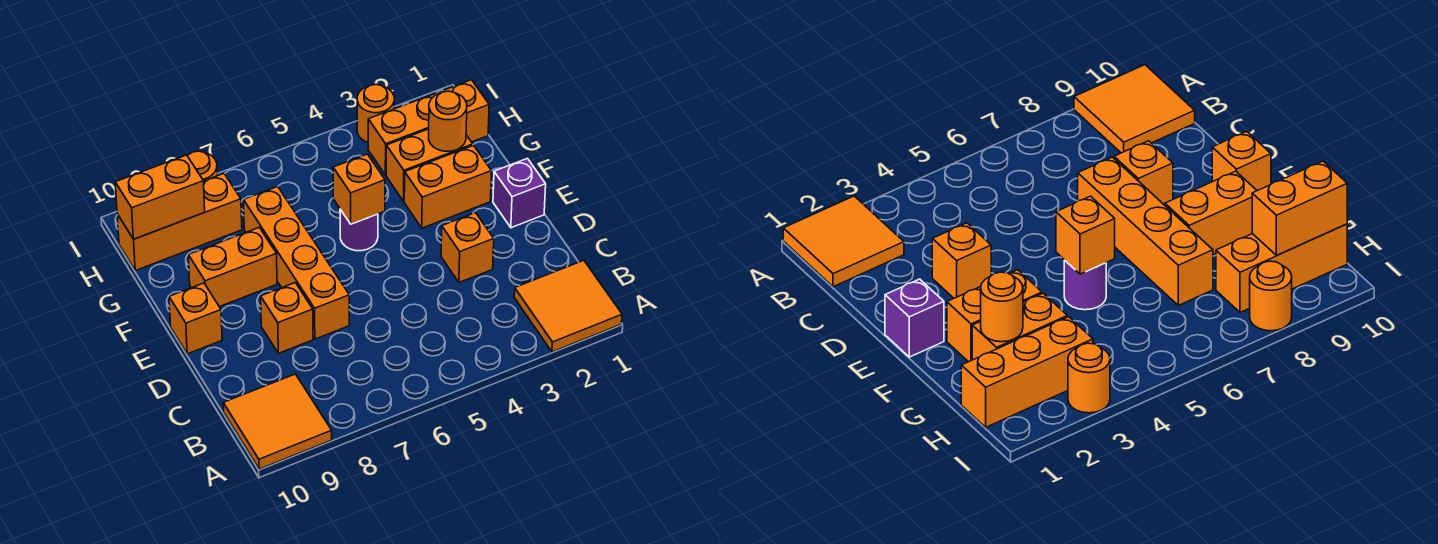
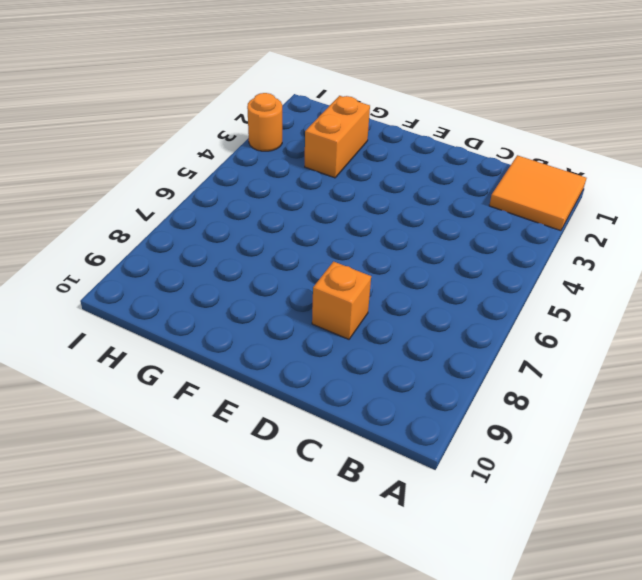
none -> orange 2x2 tile [223,374,332,469]
none -> orange 1x1 brick [441,213,494,283]
none -> orange 1x4 brick [244,187,349,339]

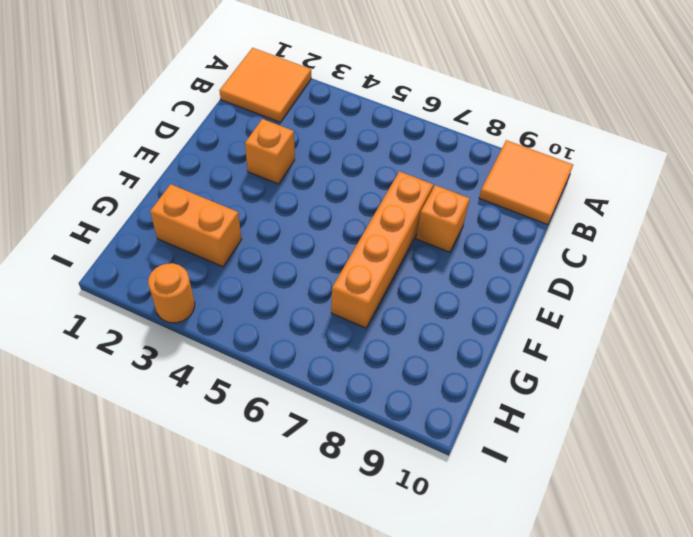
none -> purple 1x1 brick [493,158,546,228]
none -> orange 1x1 brick [169,283,222,354]
none -> orange 1x2 brick [404,145,491,228]

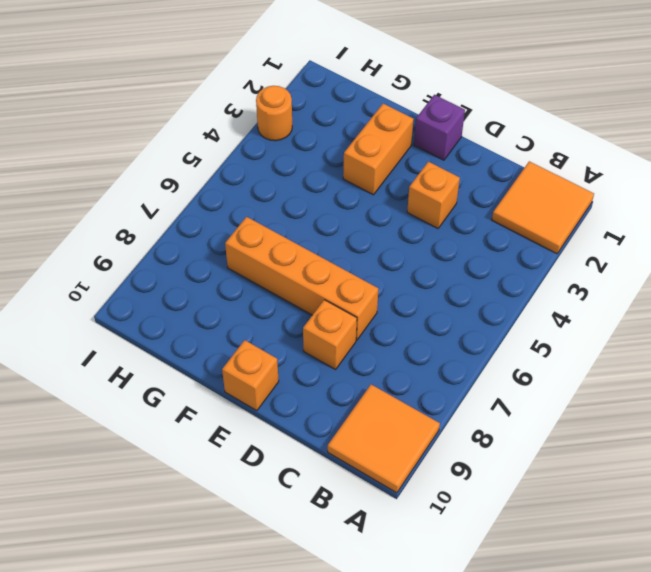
none -> purple 1x1 round brick [340,209,378,251]
none -> orange 1x2 brick [188,227,277,307]
none -> orange 1x2 brick [386,129,473,201]

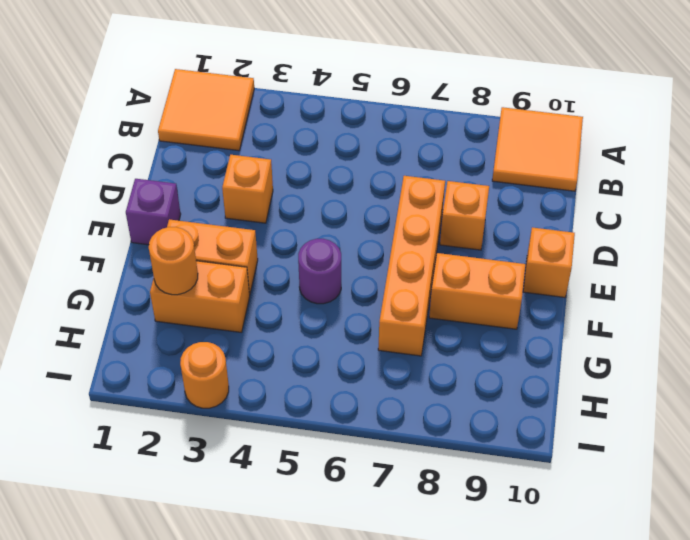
none -> orange 1x3 brick [368,80,489,175]
none -> orange 1x3 brick [117,174,242,270]
none -> orange 1x1 round brick [187,151,217,181]

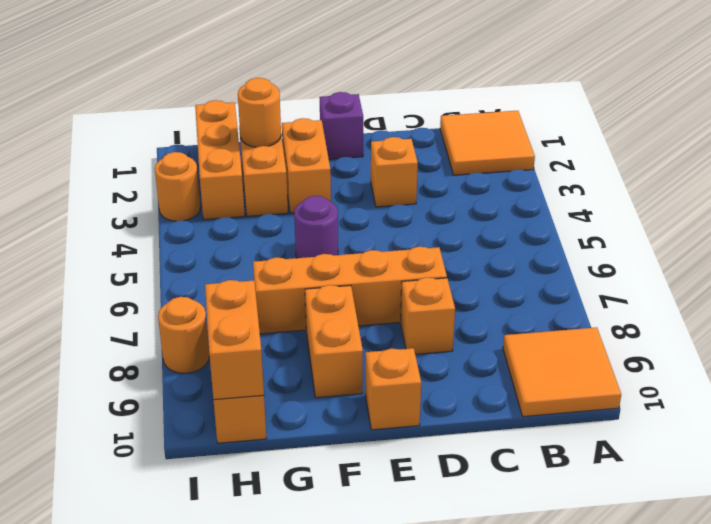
none -> orange 1x1 brick [333,154,385,224]

